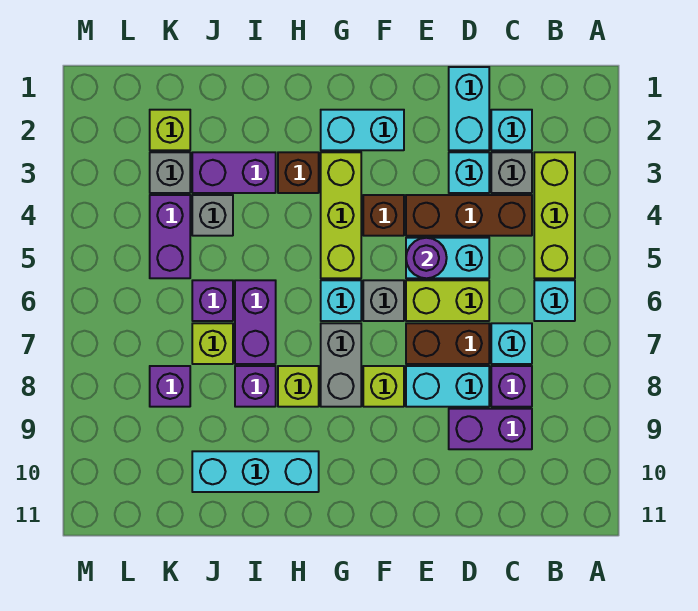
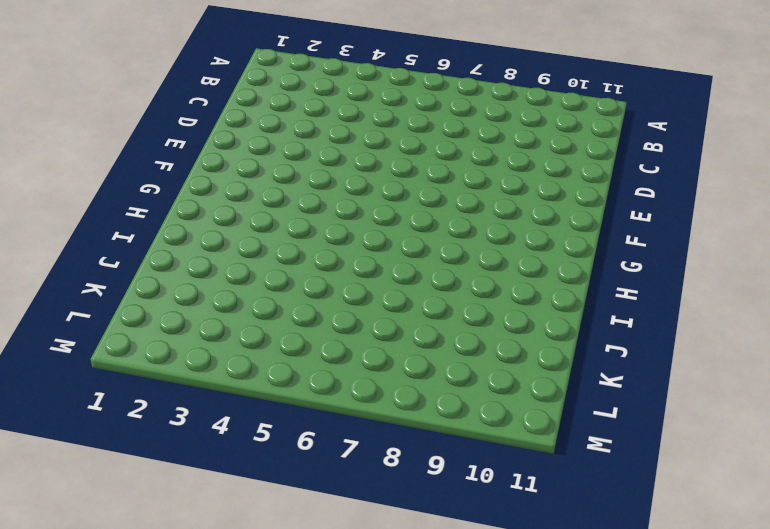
none -> lime 1x3 brick [534,152,575,278]
none -> cyan 1x1 brick [534,280,575,321]
none -> cyan 1x1 brick [491,110,532,150]
none -> grey 1x1 brick [491,152,532,193]

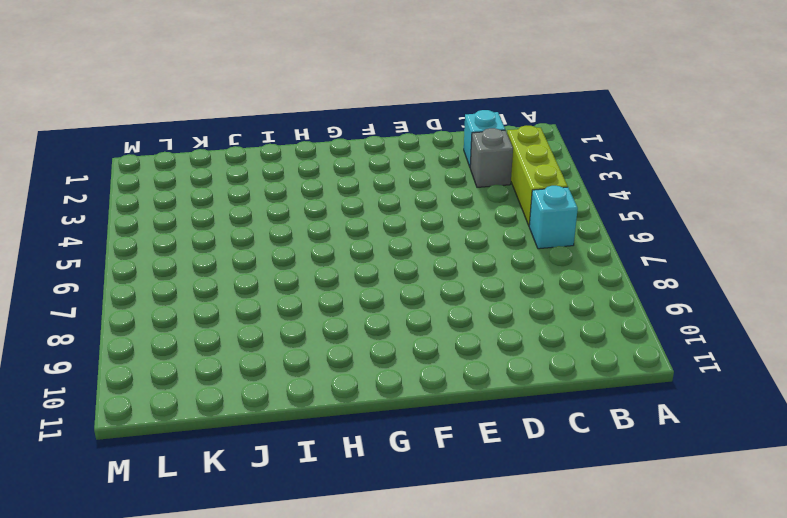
none -> brown 1x3 brick [406,195,532,236]
none -> cyan 1x1 brick [491,323,532,364]
none -> purple 1x1 brick [491,366,532,407]
none -> purple 1x2 brick [449,409,532,449]

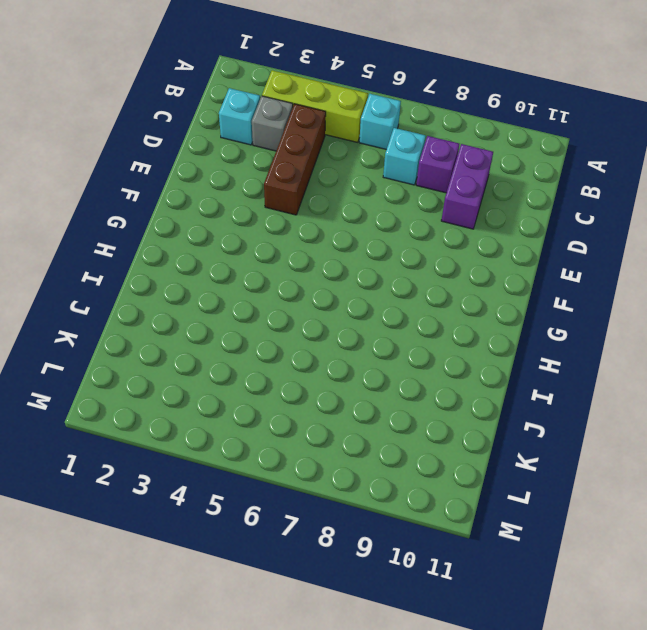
none -> cyan 1x2 brick [449,67,489,150]
none -> cyan 1x1 brick [449,152,489,193]
none -> cyan 1x2 brick [406,238,489,278]
none -> lime 1x2 brick [406,280,489,321]

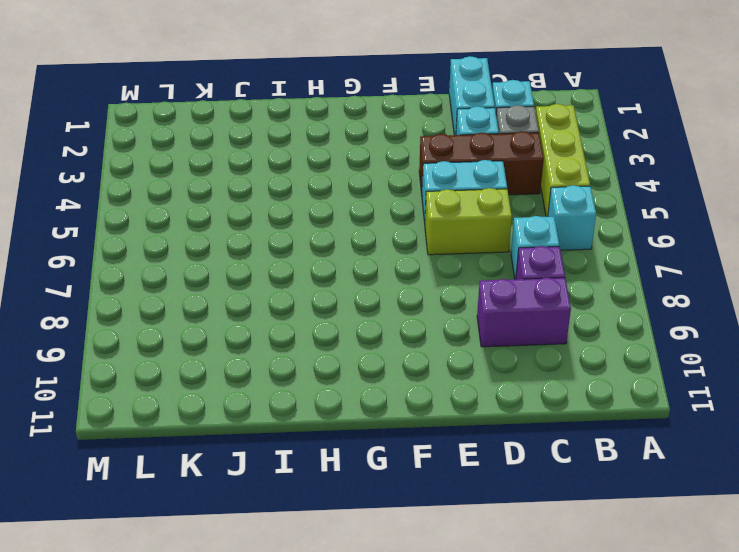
none -> brown 1x2 brick [406,323,489,364]
none -> cyan 1x2 brick [406,366,489,407]
none -> cyan 1x2 brick [321,110,404,150]
none -> brown 1x1 brick [363,195,404,236]

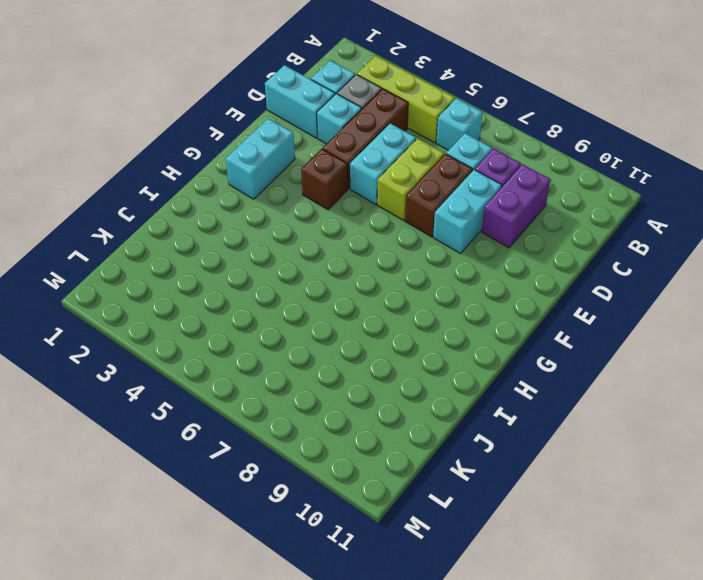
none -> grey 1x1 brick [363,280,404,321]
none -> lime 1x1 brick [363,366,404,407]
none -> lime 1x3 brick [321,152,361,278]
none -> cyan 1x1 brick [321,280,361,321]

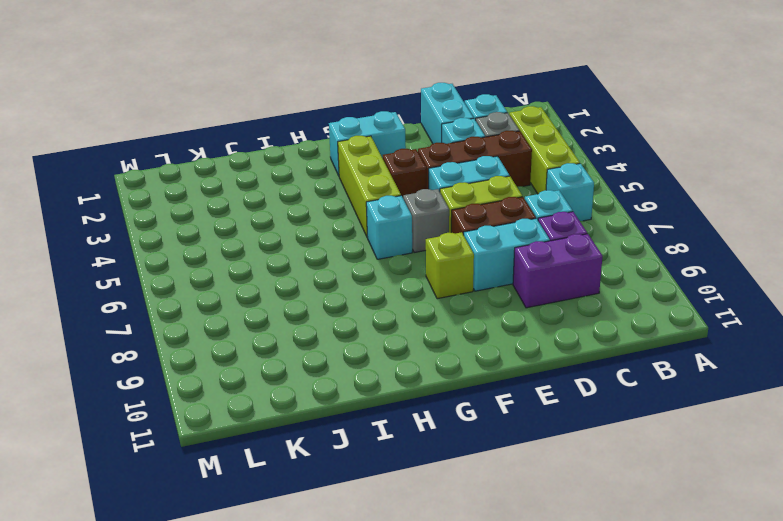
none -> grey 1x2 brick [321,323,361,407]
none -> brown 1x1 brick [278,152,319,193]
none -> lime 1x1 brick [278,366,319,407]
none -> cyan 1x3 brick [192,451,319,492]

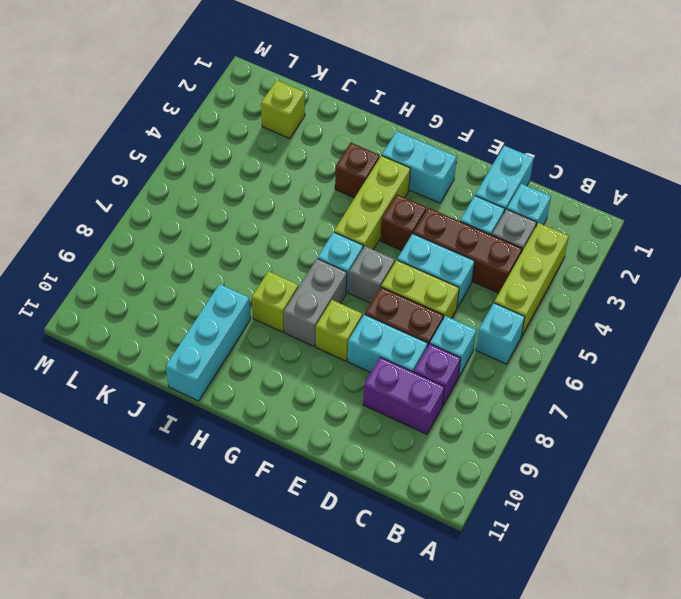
cyan 1x3 brick [166,284,251,401] -> cyan 1x3 brick turned to [192,451,319,492]
none -> purple 1x2 brick [192,152,276,193]
none -> purple 1x2 brick [235,280,276,364]
none -> purple 1x1 brick [235,366,276,407]
none -> grey 1x1 brick [192,195,233,236]

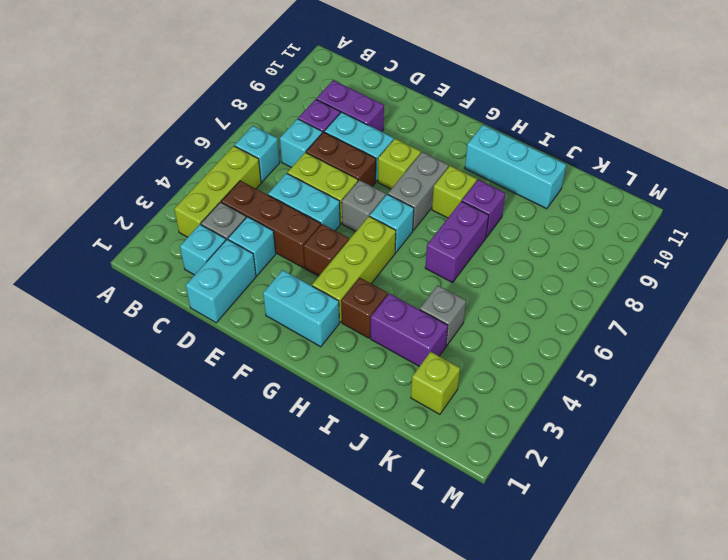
none -> purple 1x1 brick [192,280,233,321]
none -> lime 1x1 brick [192,323,233,364]
none -> grey 1x1 brick [150,152,190,193]
none -> purple 1x2 brick [150,195,190,278]

